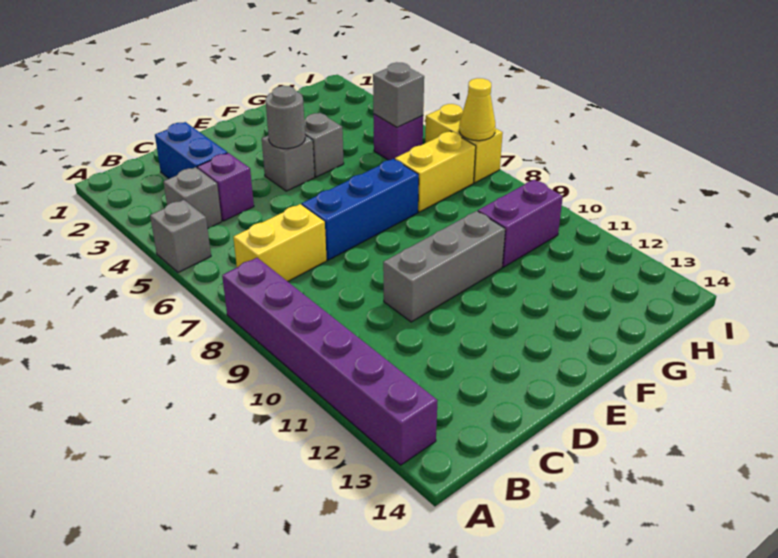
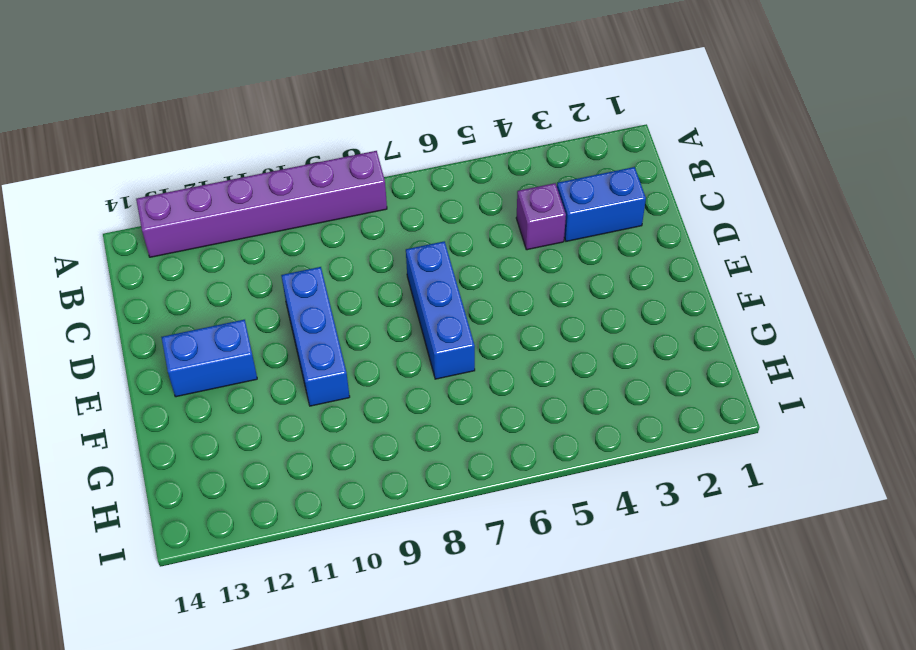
blue 1x3 brick [281,267,350,406] -> grey 1x3 brick [383,211,505,322]
blue 1x2 brick [161,320,257,397] -> none
none -> grey 1x1 brick [150,200,211,273]
none -> grey 1x1 brick [163,167,222,228]
none -> yellow 1x2 brick [233,204,327,281]

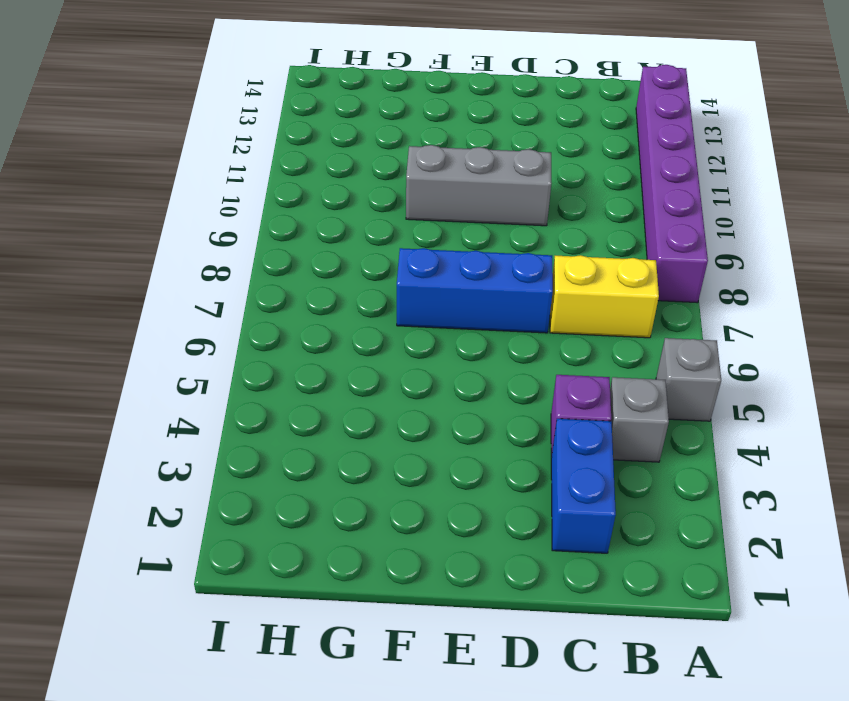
none -> grey 1x1 brick [262,135,315,191]
none -> grey 1x1 brick [304,113,344,177]
none -> yellow 1x2 brick [395,131,476,212]

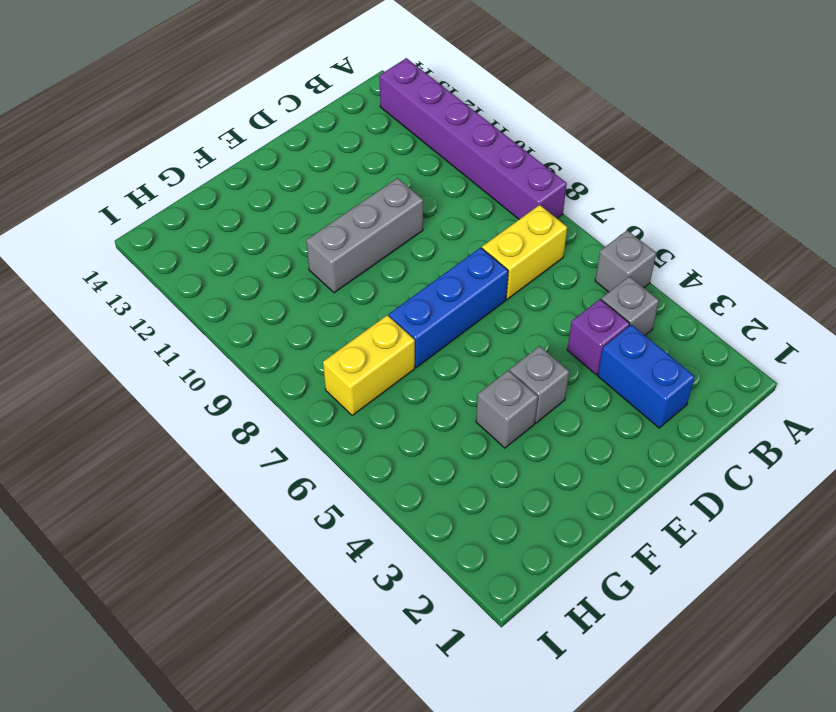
none -> purple 1x2 brick [478,180,563,267]
none -> purple 1x1 brick [374,114,423,160]
none -> yellow 1x2 brick [425,104,503,183]

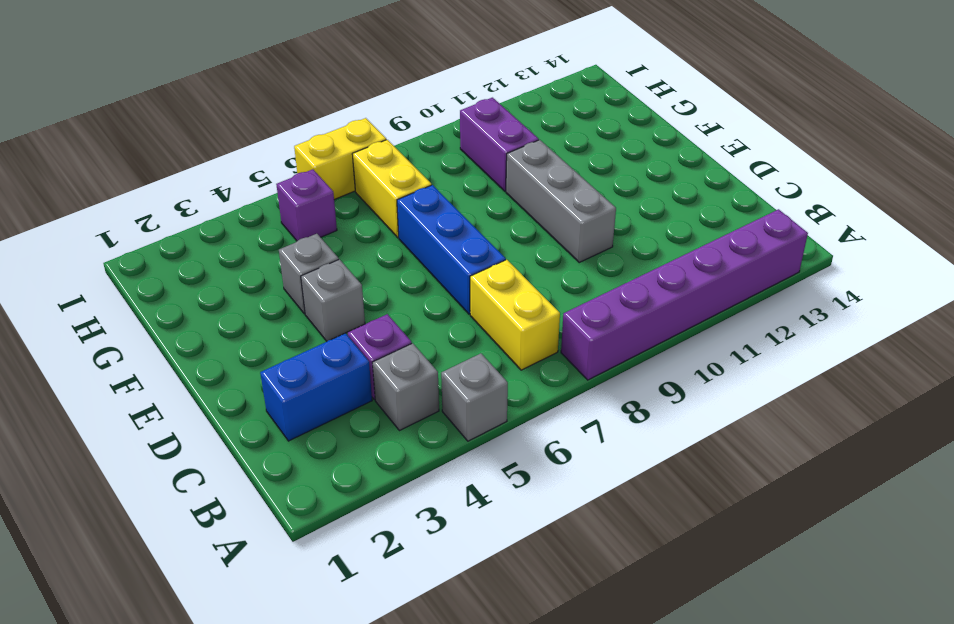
none -> grey 1x1 round brick [266,86,305,149]
none -> grey 1x1 brick [373,62,424,127]
none -> yellow 1x1 cone [459,78,495,141]

